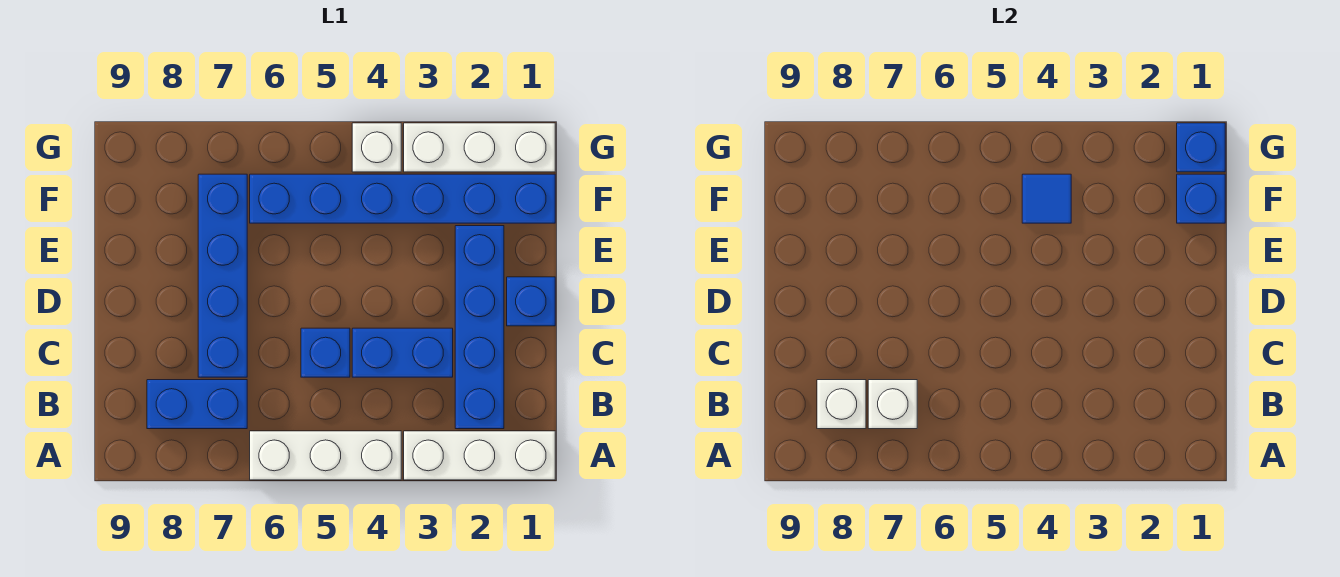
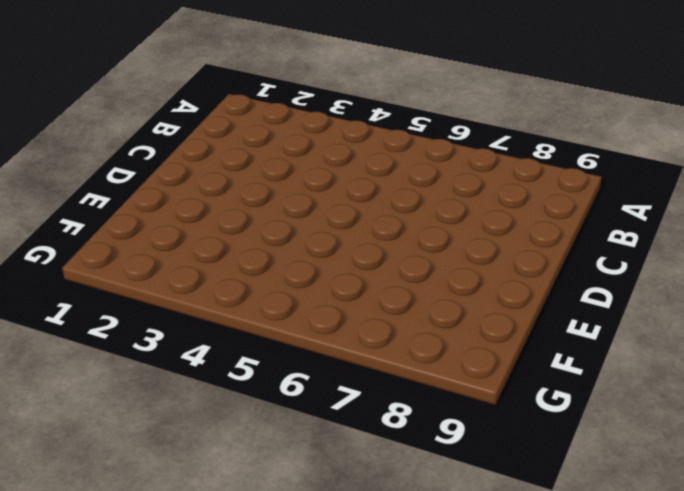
none -> white 1x3 brick [404,431,555,480]
none -> white 1x3 brick [250,431,401,480]
none -> blue 1x4 brick [455,226,504,429]

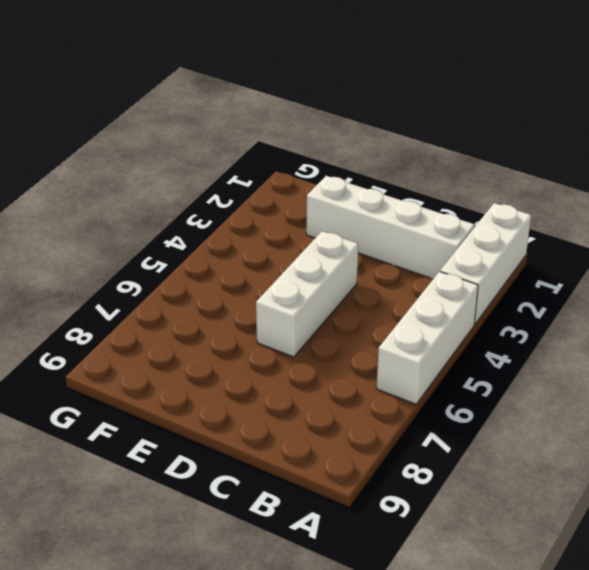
white 1x4 brick [306,176,475,279] -> blue 1x4 brick [455,226,504,429]
white 1x3 brick [256,231,358,357] -> white 1x3 brick moved to [404,123,555,172]
none -> blue 1x2 brick [147,380,247,429]
none -> blue 1x2 brick [352,328,453,377]
none -> blue 1x1 brick [301,328,350,377]

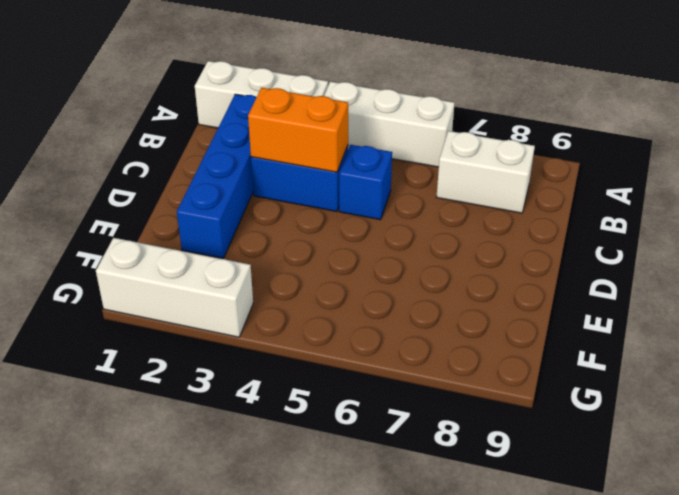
white 1x2 brick [437,131,535,213] -> blue 1x2 brick [147,380,247,429]
orange 1x2 brick [248,88,348,172] -> none
none -> blue 1x4 brick [198,174,247,377]
none -> blue 1x1 brick [507,277,555,326]
none -> blue 1x6 brick [250,174,555,223]

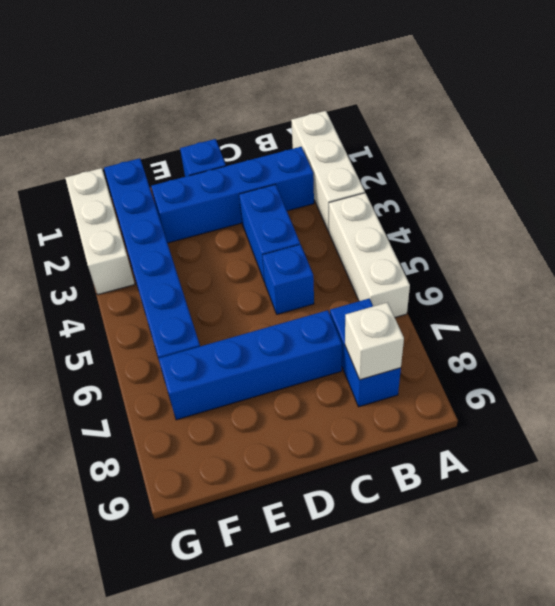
none -> white 1x1 brick [352,123,401,172]
none -> white 1x1 brick [868,380,917,429]
none -> blue 1x1 brick [1177,174,1225,223]

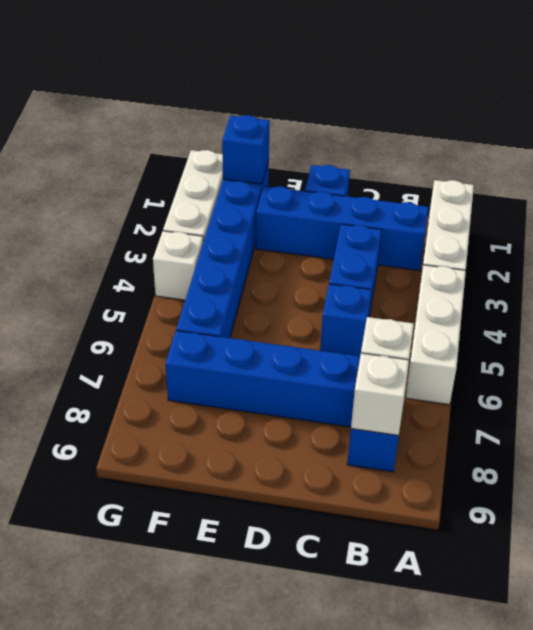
none -> blue 1x1 tile [1022,174,1071,223]
none -> blue 1x1 brick [1177,123,1225,172]

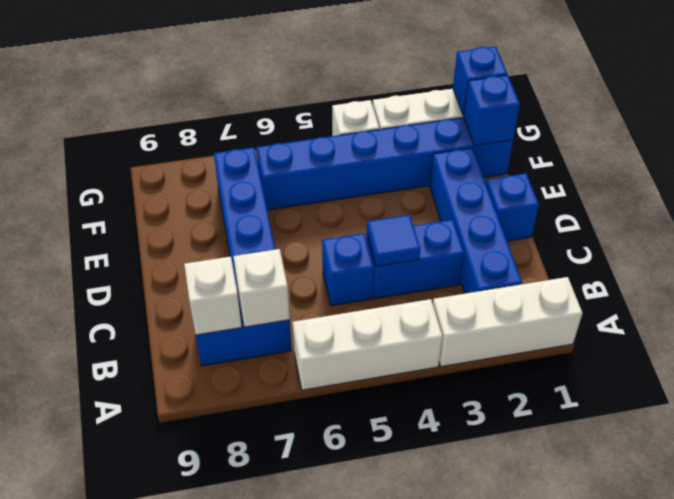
blue 1x1 tile [367,215,420,266] -> blue 1x1 tile moved to [1022,174,1071,223]

